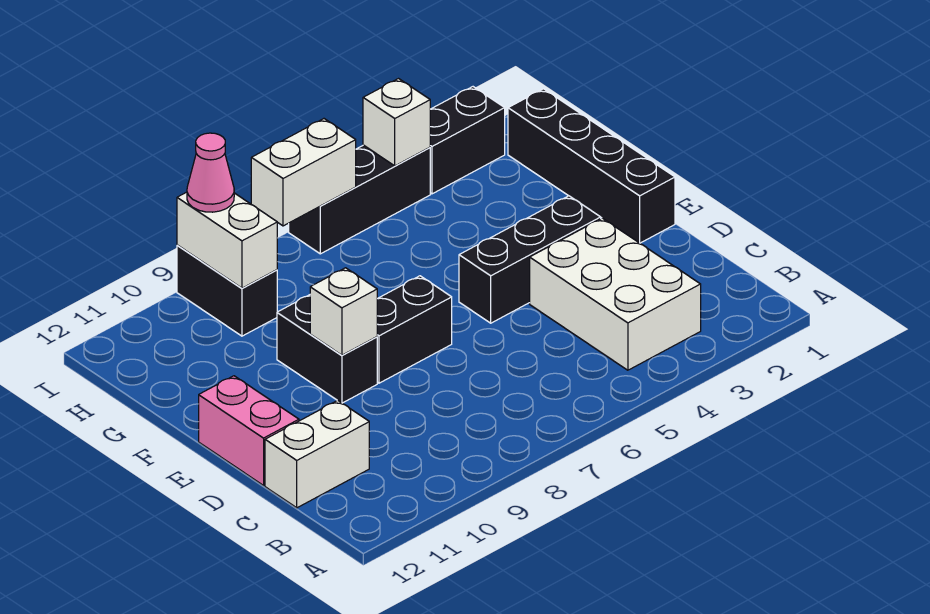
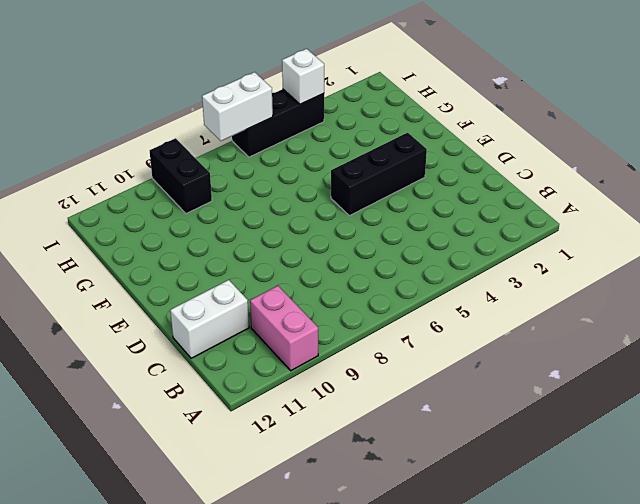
pink 1x2 brick [250,286,318,371] -> pink 1x2 brick moved to [199,376,299,485]
none -> white 2x3 brick [530,218,701,370]
none -> black 1x4 brick [508,89,675,243]
none -> black 1x2 brick [377,276,452,383]

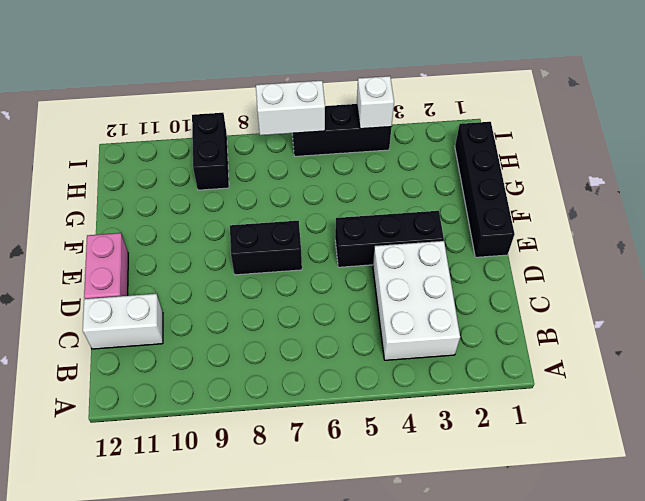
none -> black 1x2 brick [277,295,377,403]
none -> black 1x2 brick [430,87,505,194]
none -> white 1x1 brick [310,268,377,355]

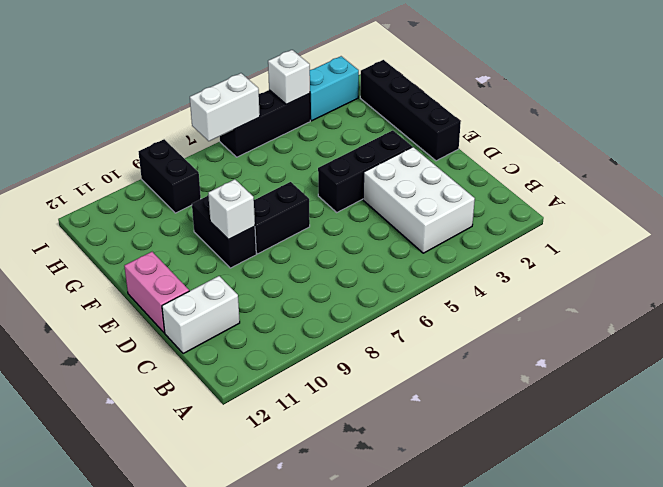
cyan 1x2 brick [310,56,359,121] -> black 1x2 brick [430,87,505,194]
none -> white 1x2 brick [177,192,277,288]
none -> pink 1x1 cone [187,133,234,212]

